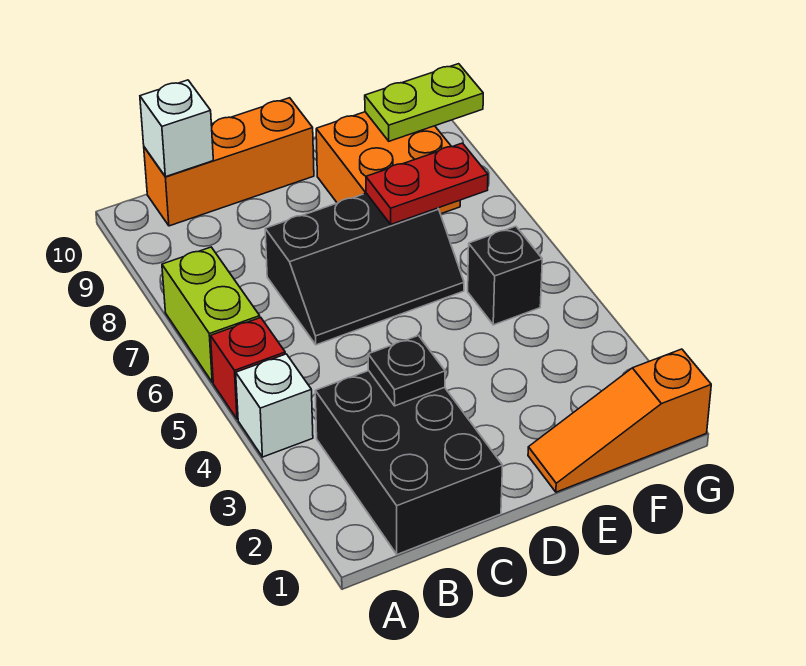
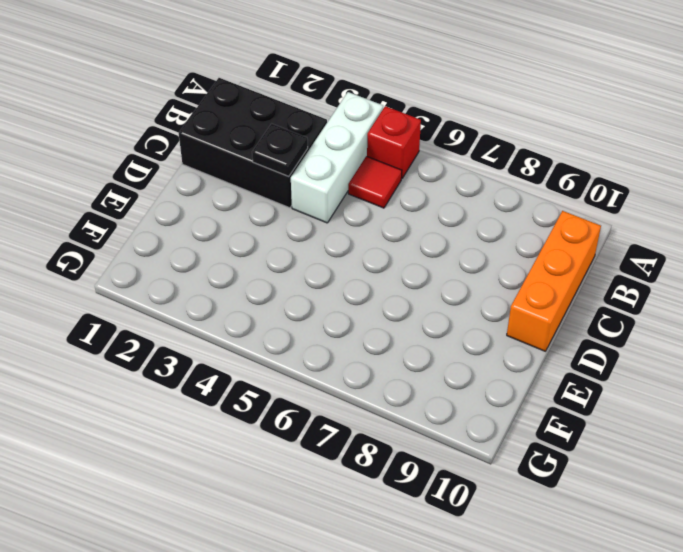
white 1x3 brick [291,92,383,223] -> white 1x1 brick [236,354,313,457]
red 1x1 tile [348,156,402,208] -> none
none -> lime 1x2 brick [162,247,260,382]
none -> black 2x3 slope [265,193,464,345]
none -> orange 1x3 slope [528,349,711,492]

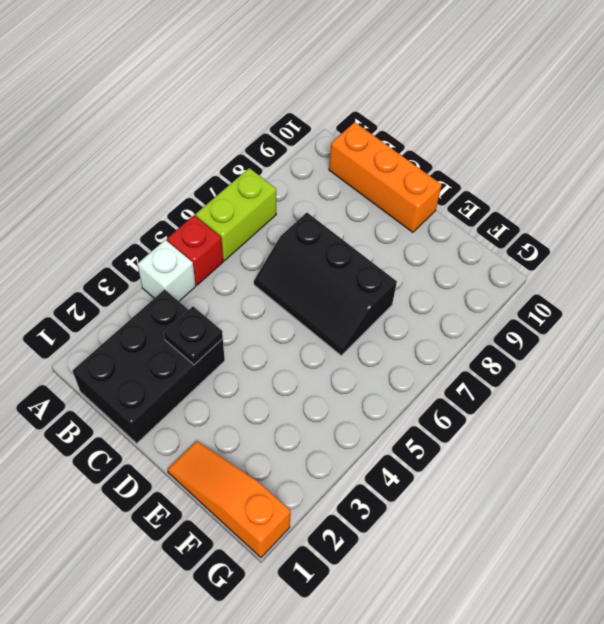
none -> orange 2x2 brick [316,112,460,214]
none -> black 1x1 brick [468,226,542,325]
none -> white 1x1 brick [140,80,213,177]

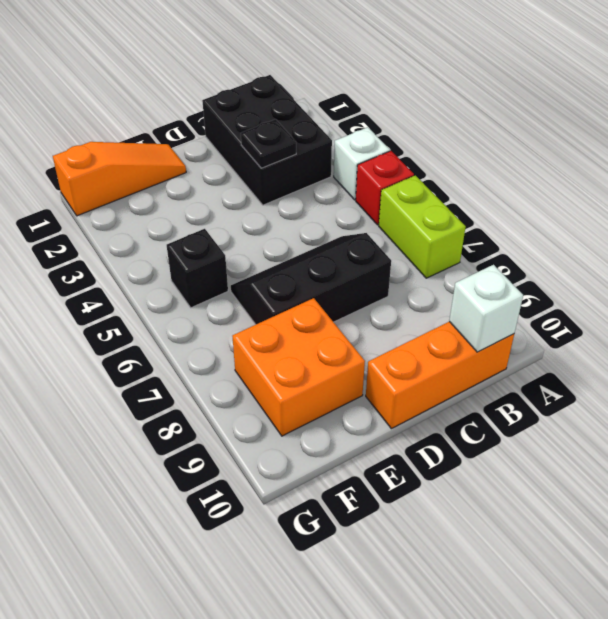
none -> red 1x2 plate [366,143,488,224]
none -> lime 1x2 plate [365,64,483,141]

